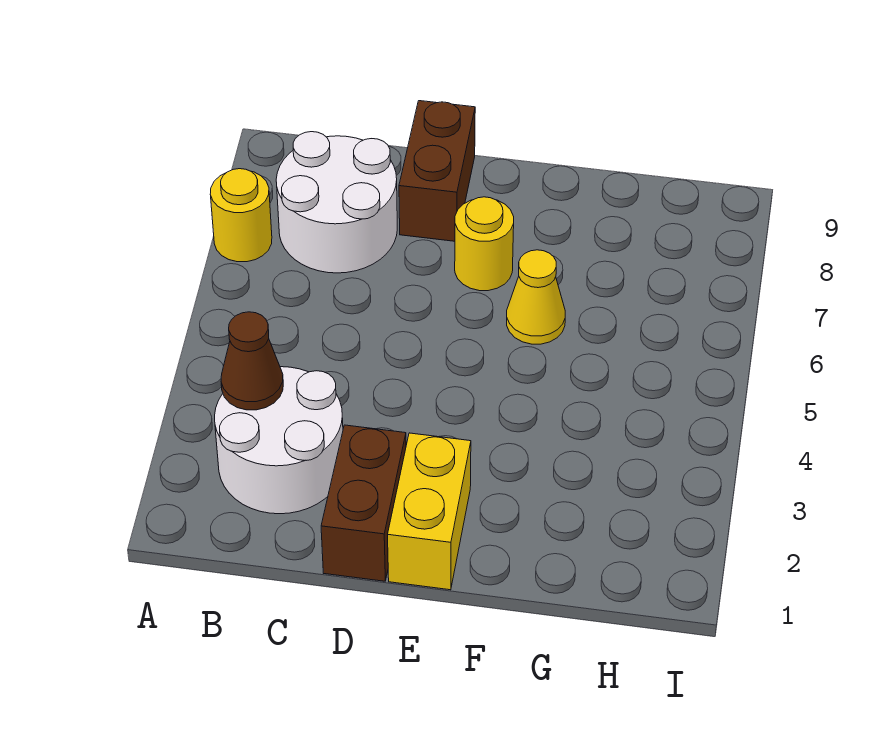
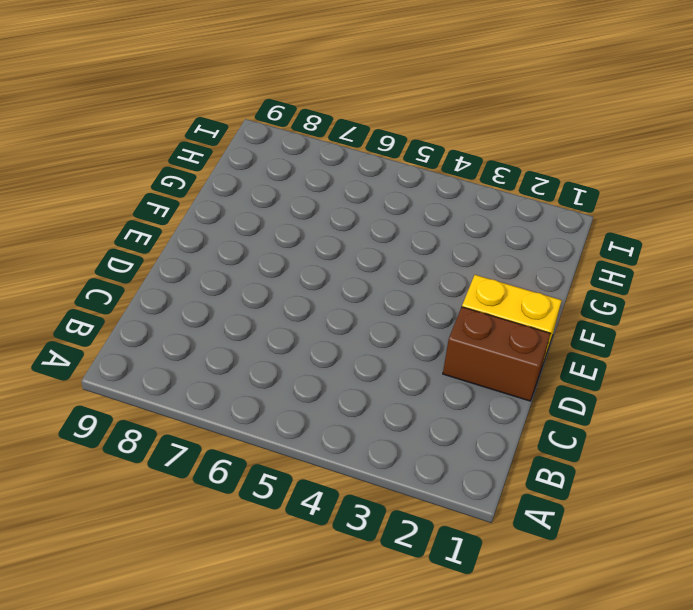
none -> yellow 1x1 round brick [210,169,272,262]
none -> white 2x2 round brick [215,367,343,514]

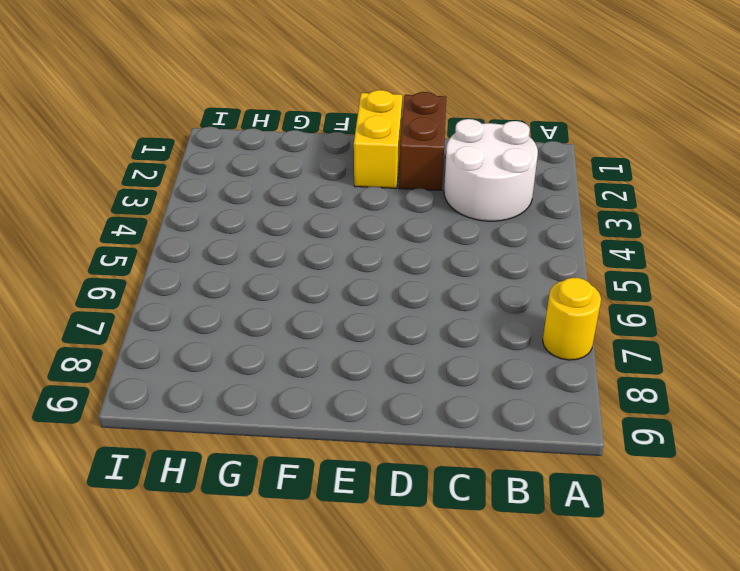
none -> white 2x2 round brick [276,132,397,273]
none -> brown 1x2 brick [399,101,475,241]

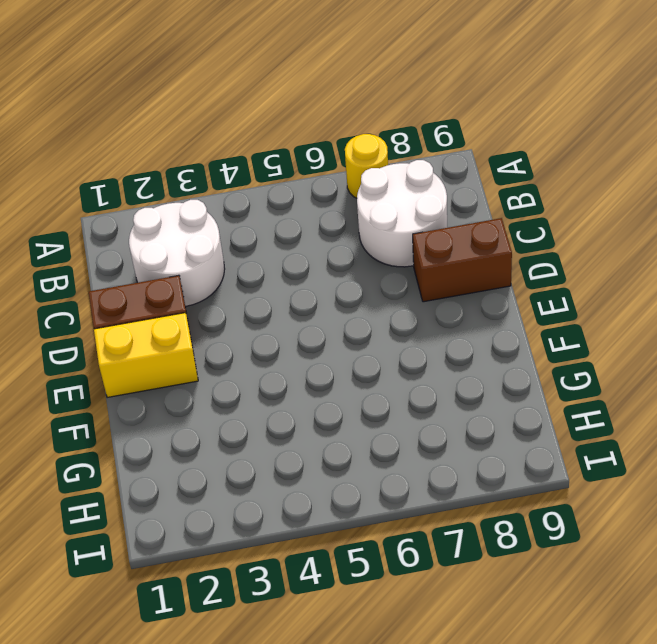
none -> yellow 1x1 round brick [455,197,514,291]
none -> yellow 1x1 cone [507,250,565,344]

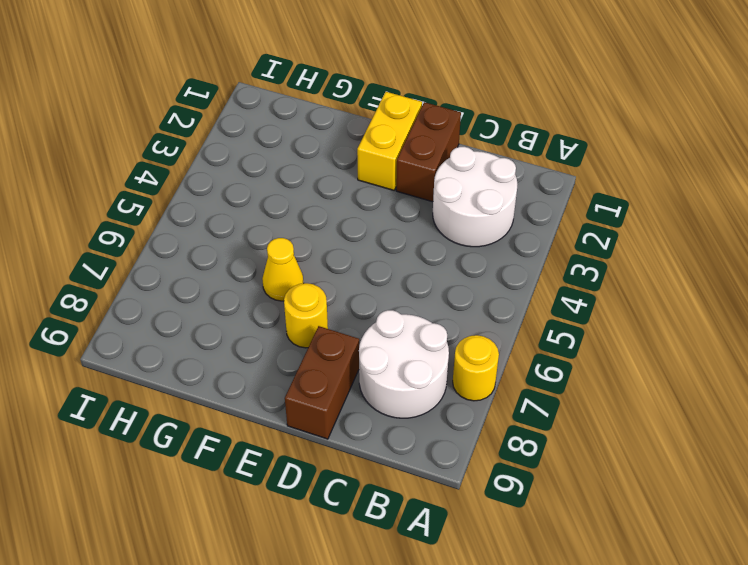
none -> brown 1x1 cone [221,312,283,410]

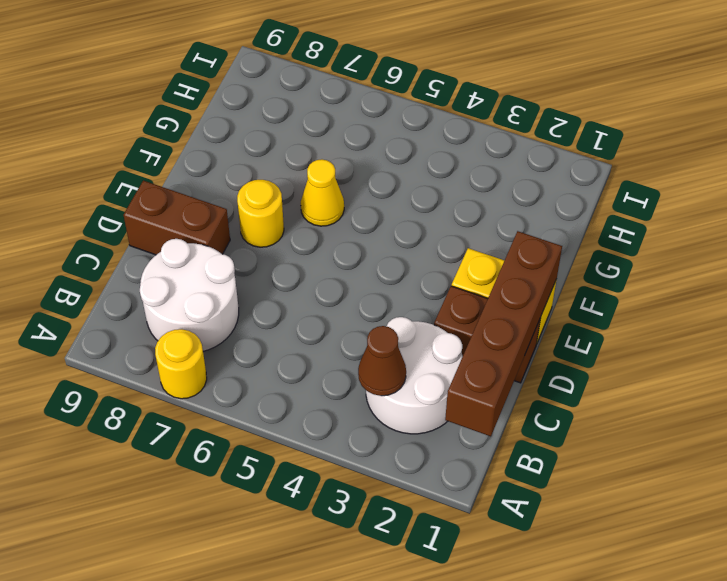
brown 1x4 brick [445,231,562,436] -> none

